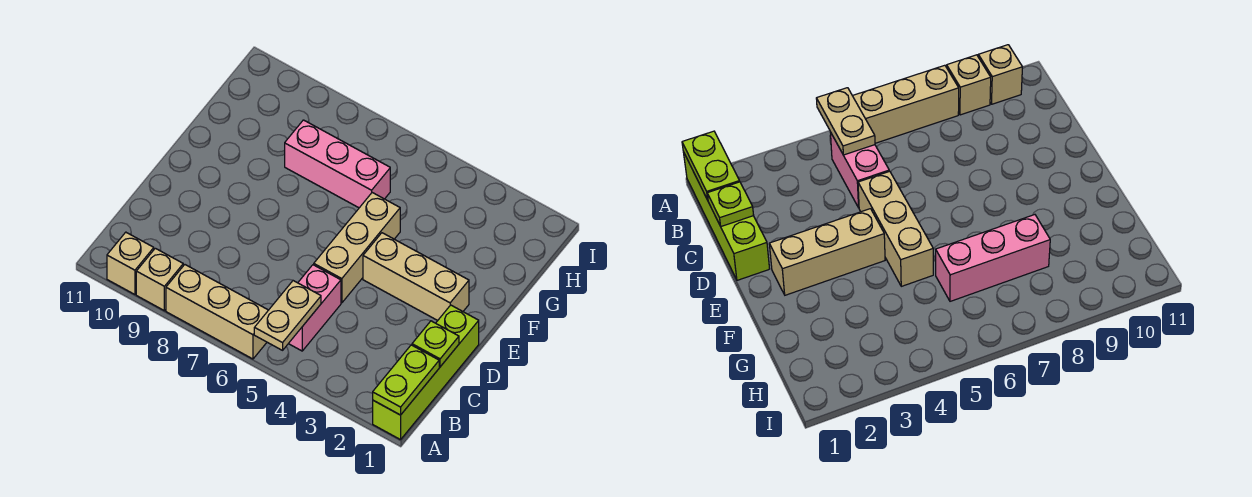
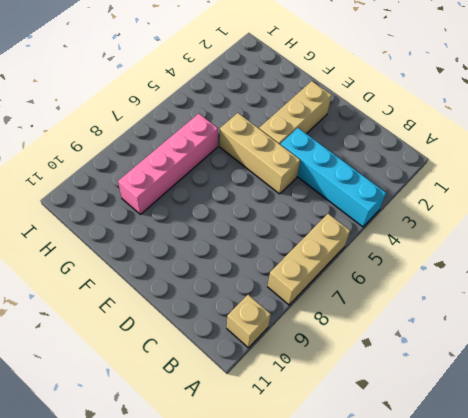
cyan 1x4 brick [280,128,386,227] -> none
pink 1x4 brick [118,114,218,214] -> pink 1x3 brick [285,120,390,208]
none -> lime 1x4 brick [373,305,479,440]
none -> tan 1x1 brick [136,248,183,311]

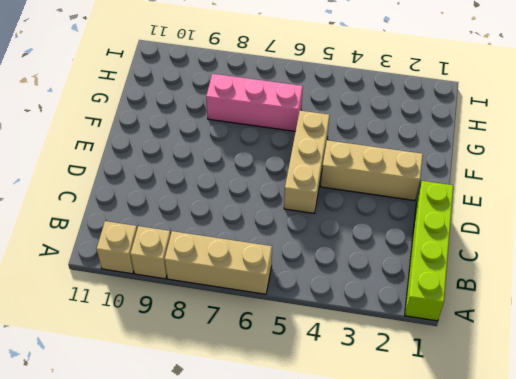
none -> pink 1x2 brick [288,265,341,351]
none -> lime 1x2 plate [373,345,439,415]

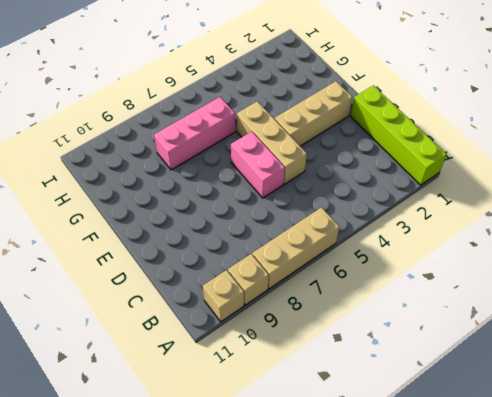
pink 1x2 brick [231,132,285,198] -> pink 1x2 brick moved to [288,265,341,351]
none -> lime 1x2 plate [373,345,439,415]
none -> tan 1x2 plate [254,281,321,350]

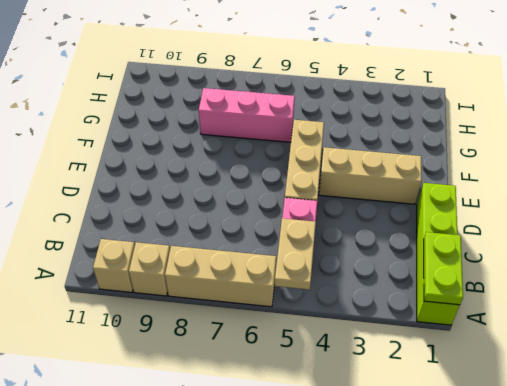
none -> lime 1x1 plate [412,321,459,367]

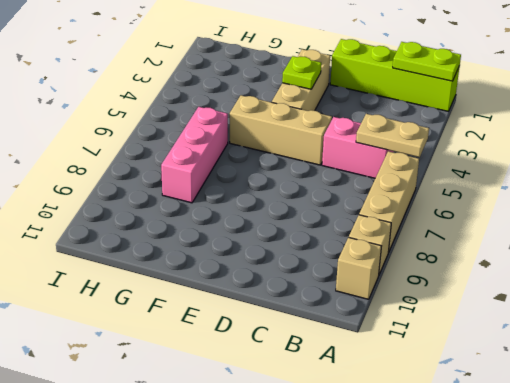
lime 1x1 plate [282,56,321,89] -> lime 1x1 plate moved to [412,321,459,367]

